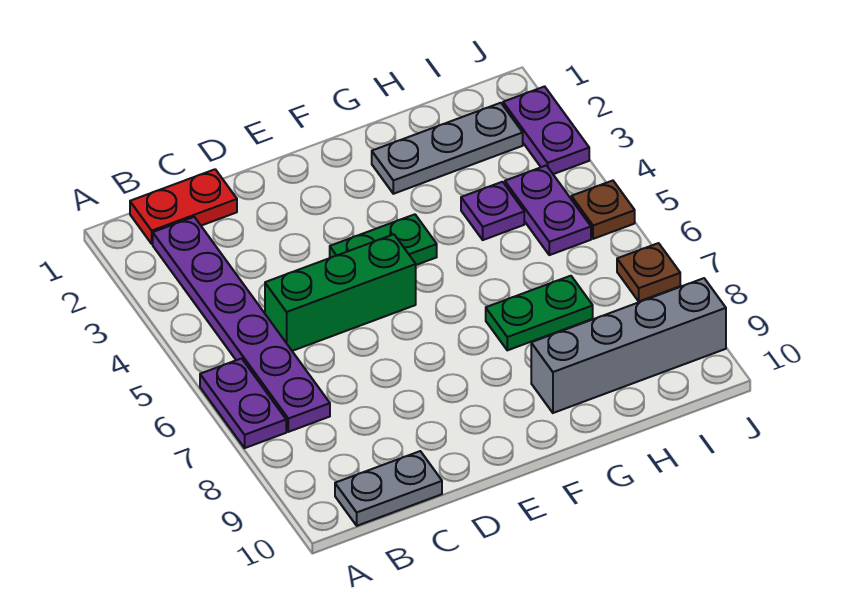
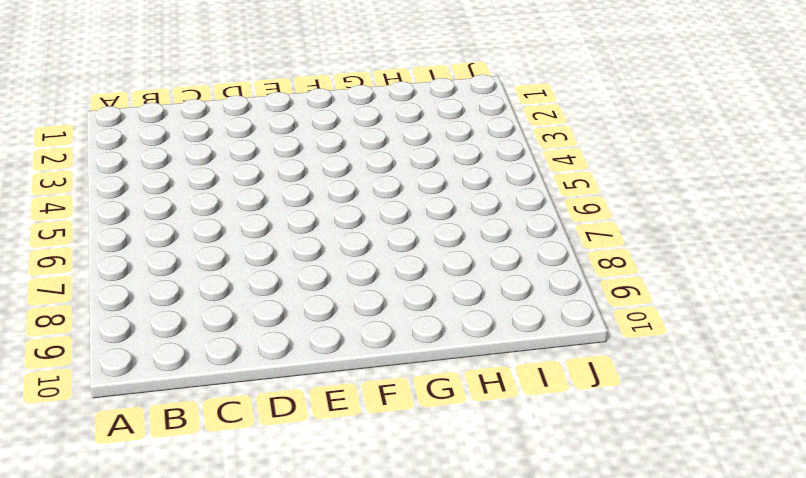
none -> purple 1x2 plate [200,358,286,448]
none -> red 1x2 plate [130,169,237,244]
none -> purple 1x6 plate [153,217,330,432]

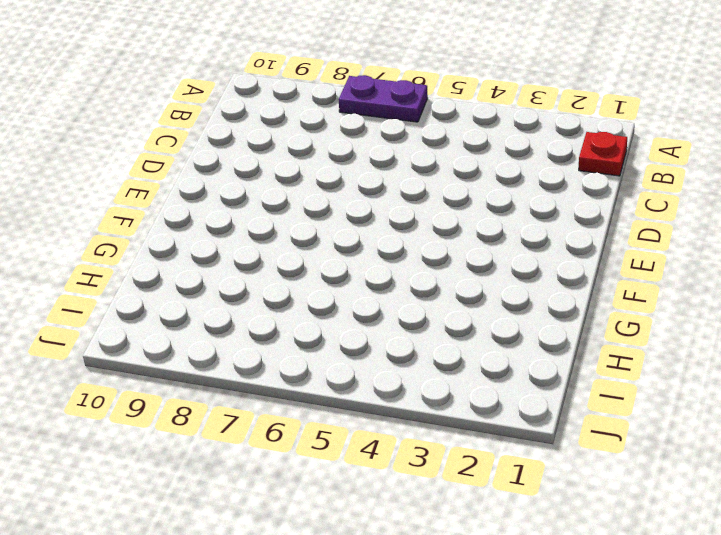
red 1x1 plate [579,132,627,176] -> red 1x2 plate [130,169,237,244]
none -> purple 1x6 plate [153,217,330,432]
none -> grey 1x2 plate [335,451,442,526]
none -> green 1x3 brick [265,234,416,351]

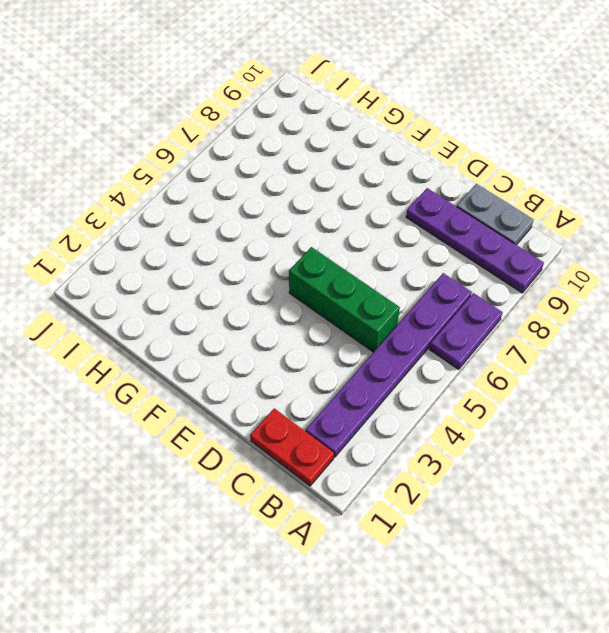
purple 1x4 plate [406,188,544,293] -> none
none -> green 1x2 plate [330,214,437,265]
none -> grey 1x3 plate [372,103,523,194]
none -> green 1x2 plate [486,276,593,350]

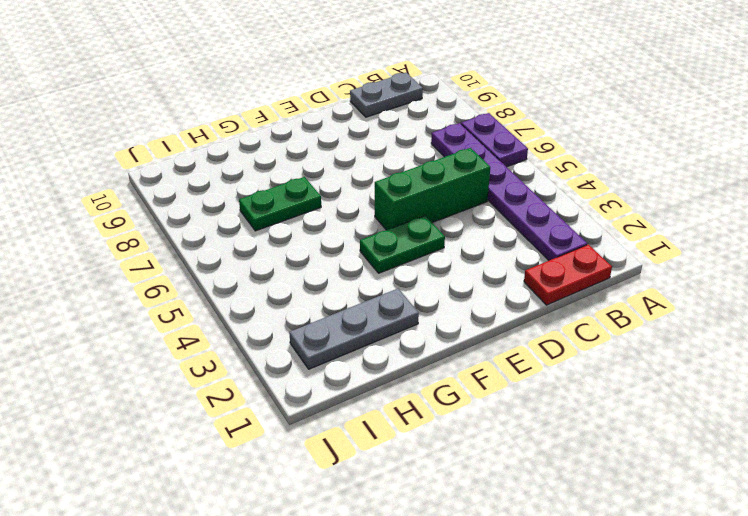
none -> grey 1x4 brick [531,278,726,413]
none -> purple 1x1 plate [461,182,524,240]
none -> purple 1x2 plate [505,165,591,255]

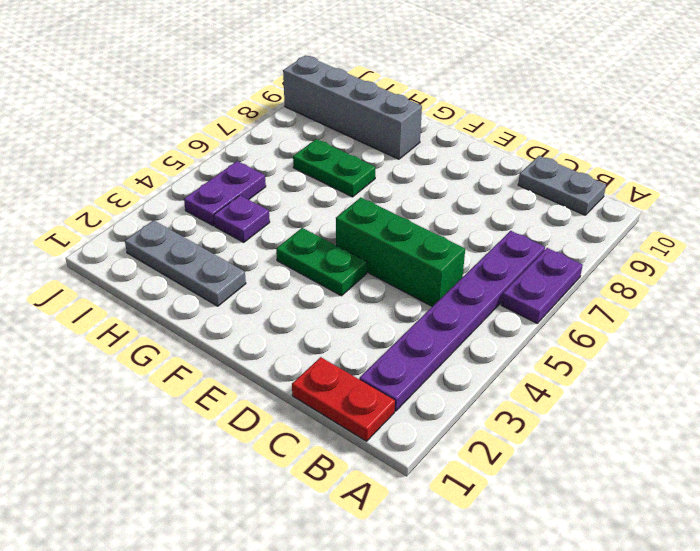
none -> purple 1x2 plate [503,86,589,174]
none -> brown 1x1 plate [571,181,635,239]
none -> brown 1x1 plate [617,243,680,301]

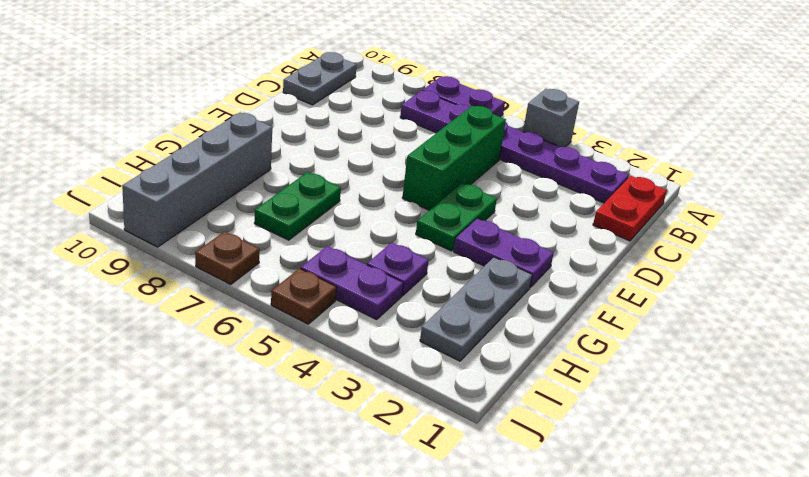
grey 1x1 brick [523,89,579,147] -> none
purple 1x2 plate [454,219,554,287] -> purple 1x2 plate moved to [503,86,589,174]

